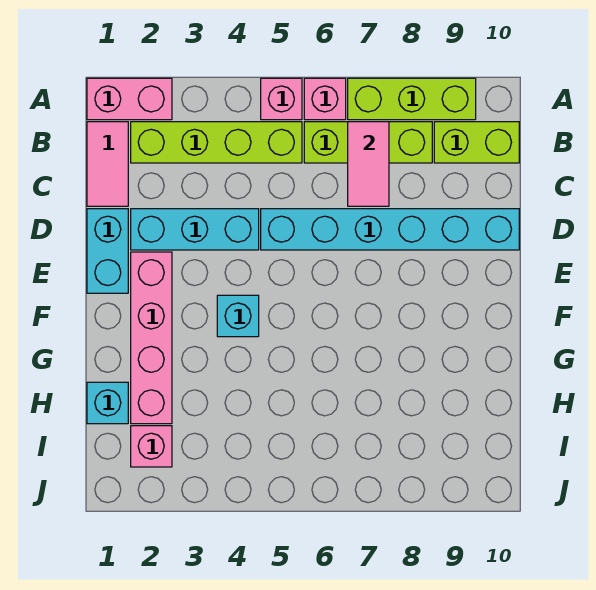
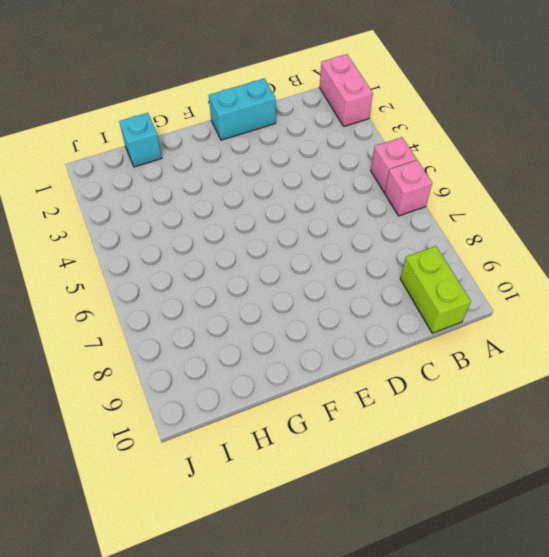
none -> lime 1x3 brick [348,78,476,120]
none -> pink 1x2 tile [87,122,128,206]
none -> lime 1x4 brick [131,122,302,163]

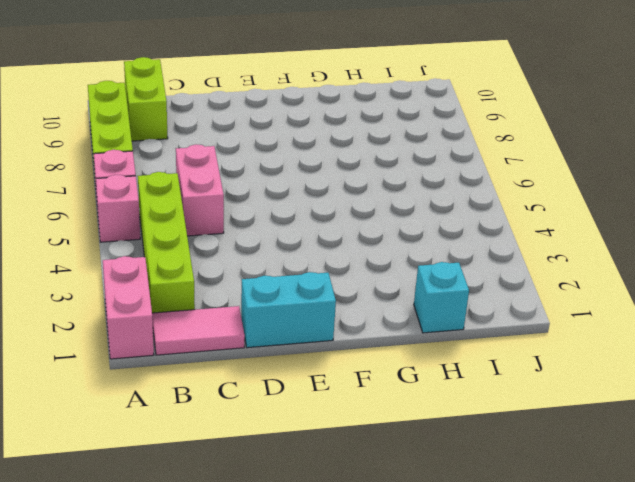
pink 1x2 brick [176,145,224,236] -> none
none -> lime 1x3 brick [304,122,432,163]
none -> cyan 1x3 brick [131,209,259,250]
none -> cyan 1x6 brick [261,209,519,250]

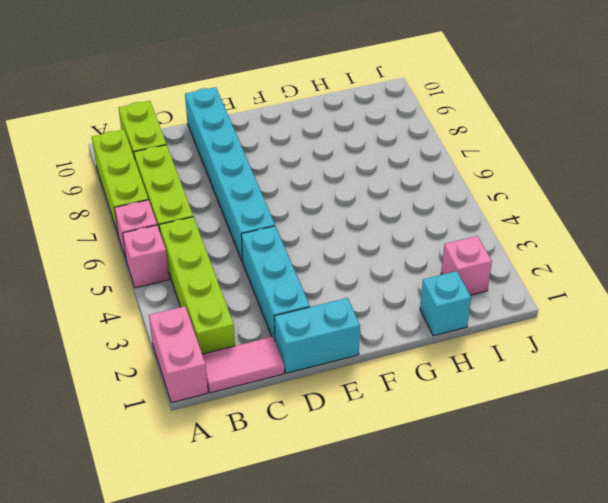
none -> pink 1x4 brick [131,252,172,424]
none -> cyan 1x1 brick [217,295,259,337]
none -> pink 1x2 tile [348,122,389,206]

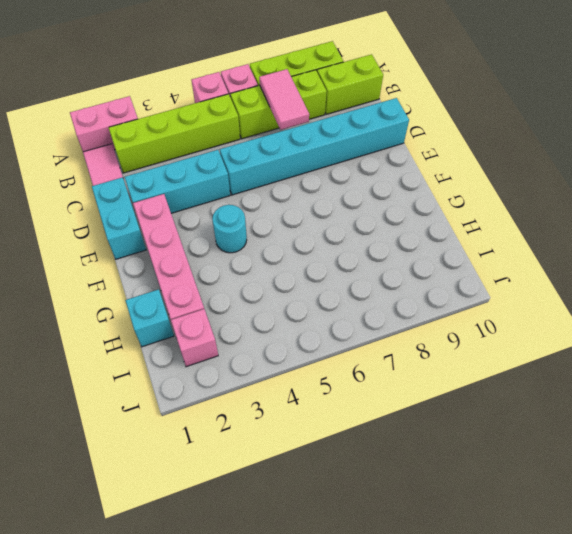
cyan 1x1 round brick [212,205,247,253] -> cyan 1x1 brick [217,295,259,337]

